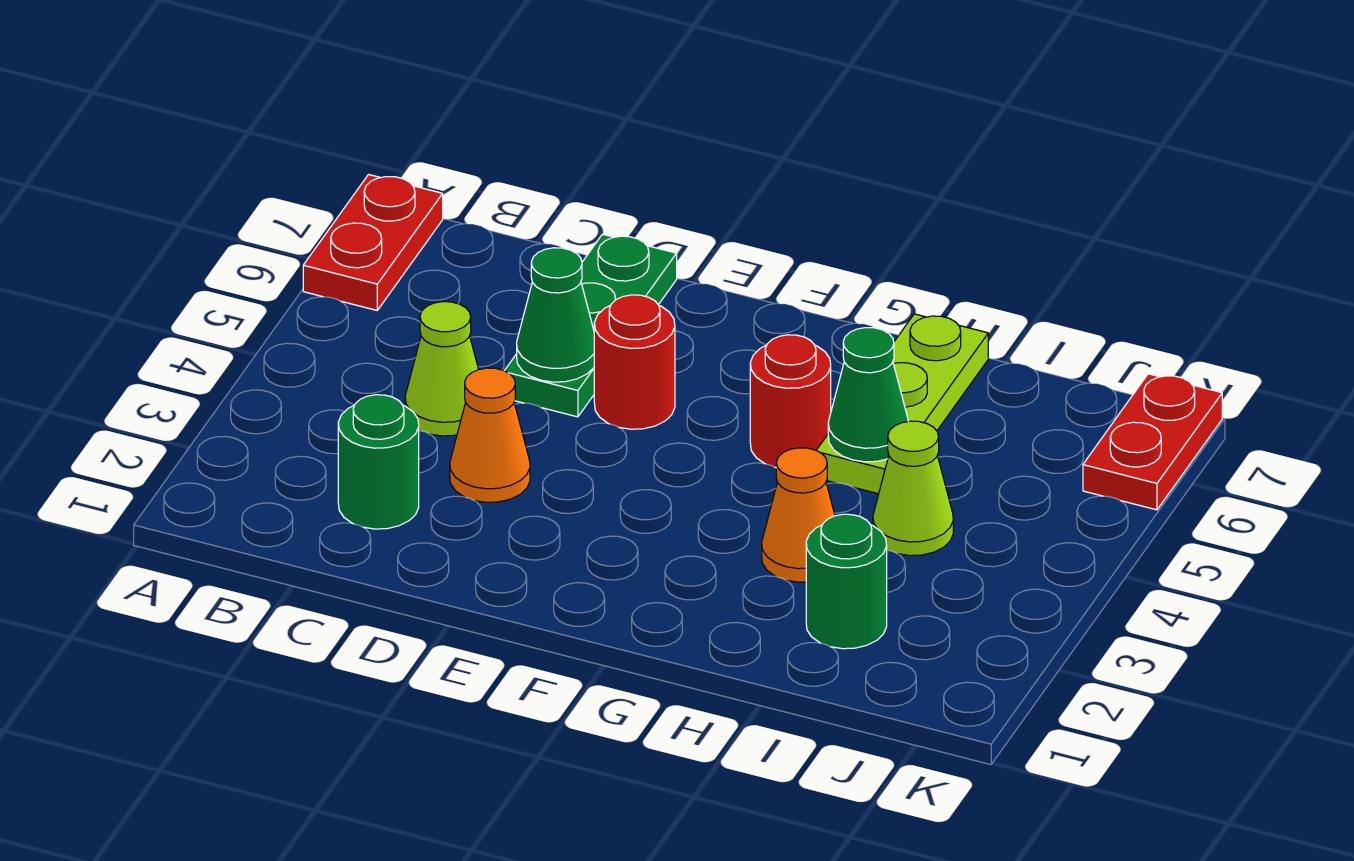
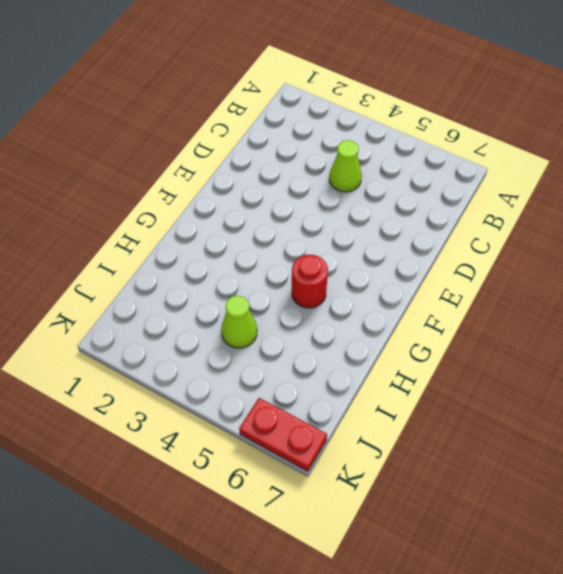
none -> red 1x2 plate [303,175,443,310]
none -> green 1x1 round brick [338,395,419,529]
none -> orange 1x1 cone [450,368,530,502]

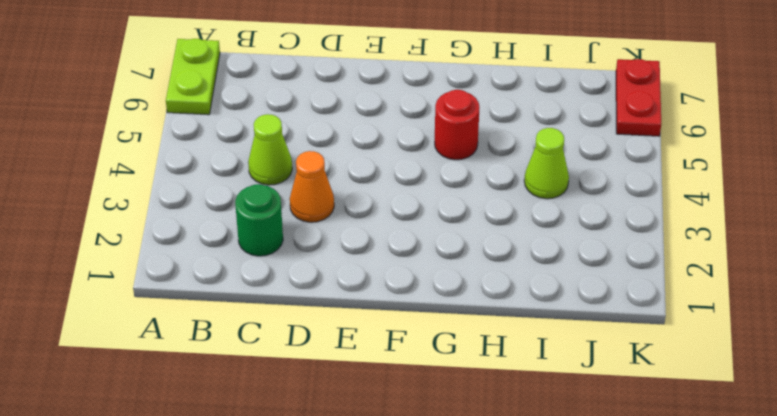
lime 1x2 plate [166,39,220,115] -> red 1x2 plate [303,175,443,310]
none -> green 1x3 plate [505,234,677,417]
none -> red 1x1 round brick [594,295,675,429]
none -> orange 1x1 cone [762,448,835,582]

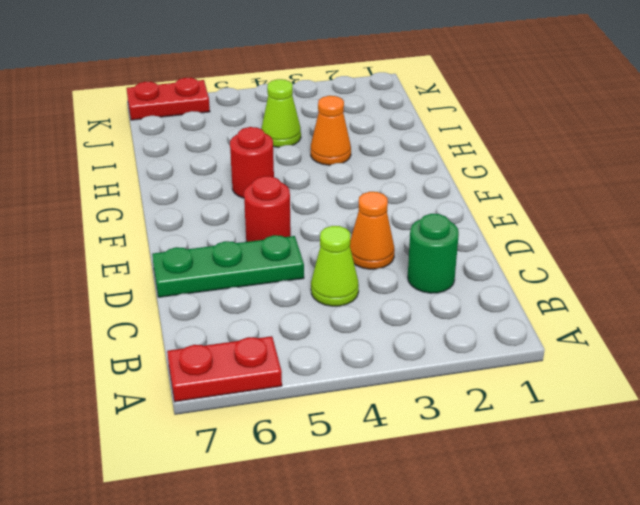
none -> lime 1x3 plate [816,314,988,494]
none -> green 1x1 round brick [806,514,887,649]
none -> green 1x1 cone [517,248,594,382]

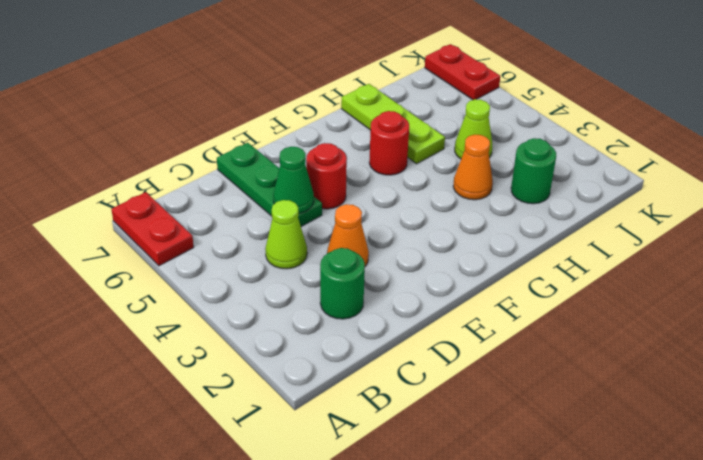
none -> green 1x1 cone [828,328,908,462]

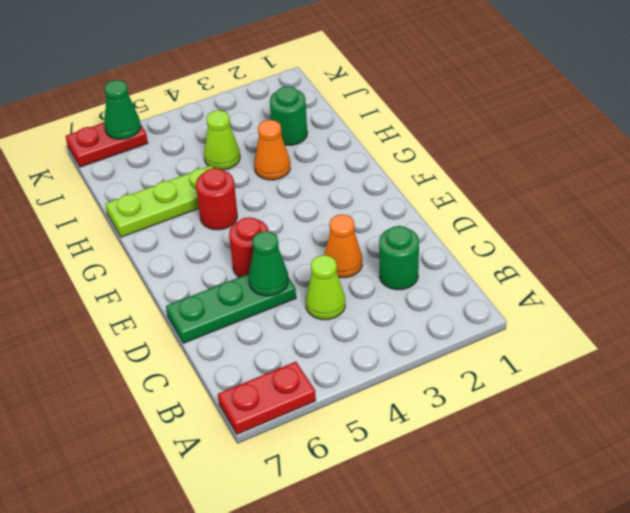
green 1x1 cone [104,80,141,139] -> green 1x1 cone moved to [828,328,908,462]

